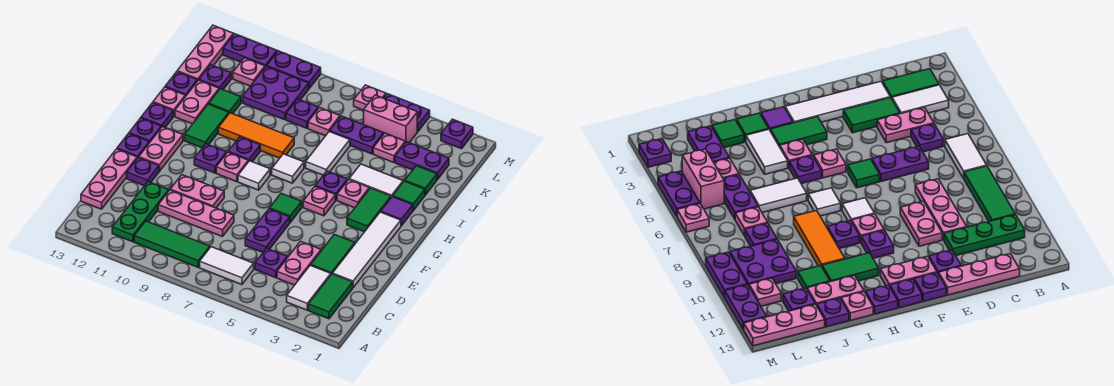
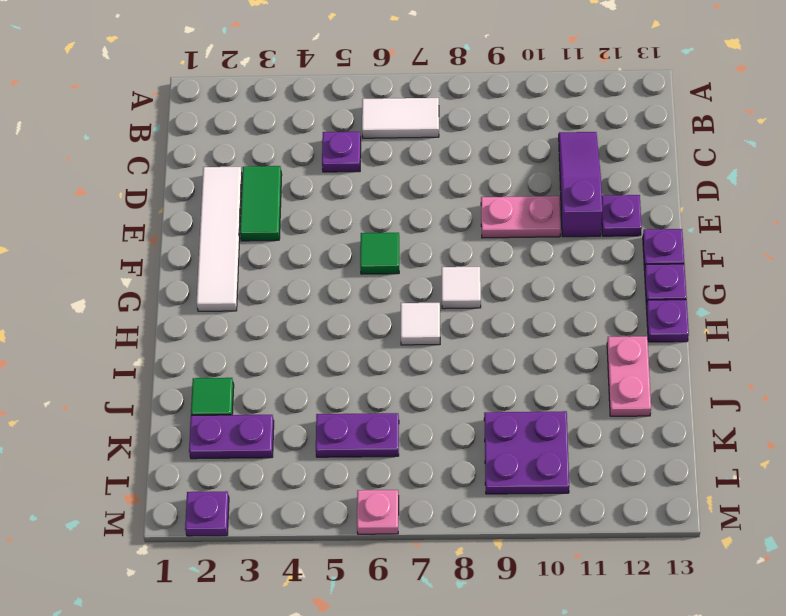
purple 1x3 slope [559,132,602,237] -> green 1x3 plate [112,182,169,242]
none -> green 1x2 tile [308,274,353,319]
none -> white 1x2 tile [287,265,331,310]
none -> green 1x3 tile [134,221,210,267]
none -> pink 1x2 plate [277,241,321,285]

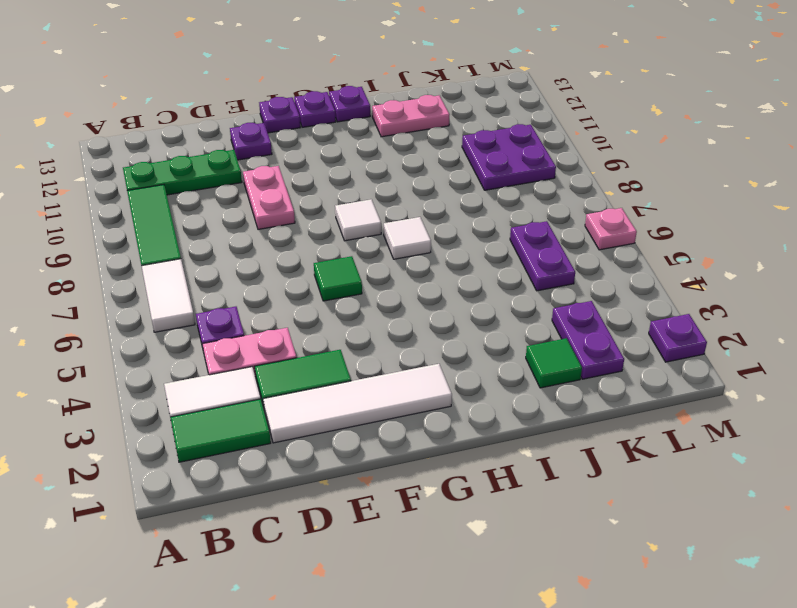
none -> pink 1x3 plate [81,149,137,209]
none -> purple 1x2 plate [245,209,290,252]
none -> pink 1x3 plate [158,190,234,237]
none -> pink 1x2 plate [139,127,183,171]

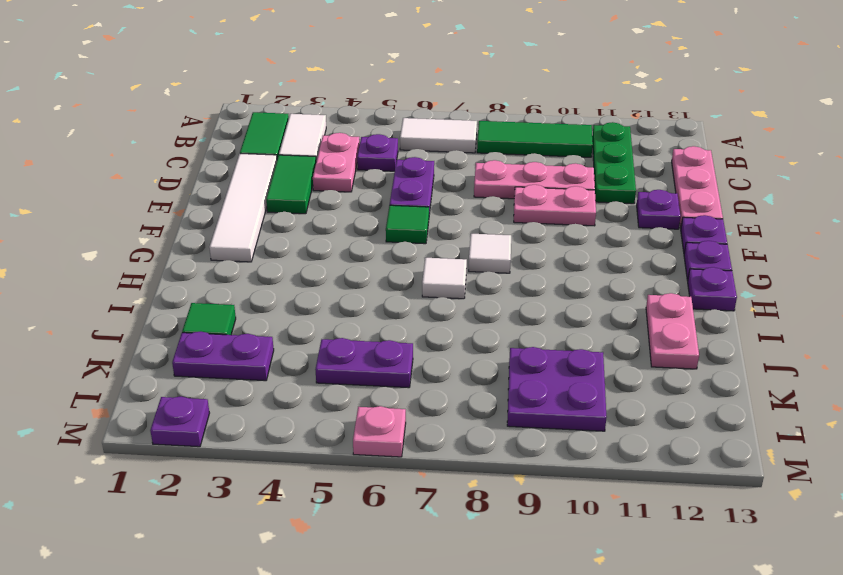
none -> pink 1x2 plate [139,127,183,171]
none -> green 1x2 tile [347,188,391,232]
none -> pink 1x1 plate [303,187,335,216]
none -> pink 1x1 plate [216,152,248,182]

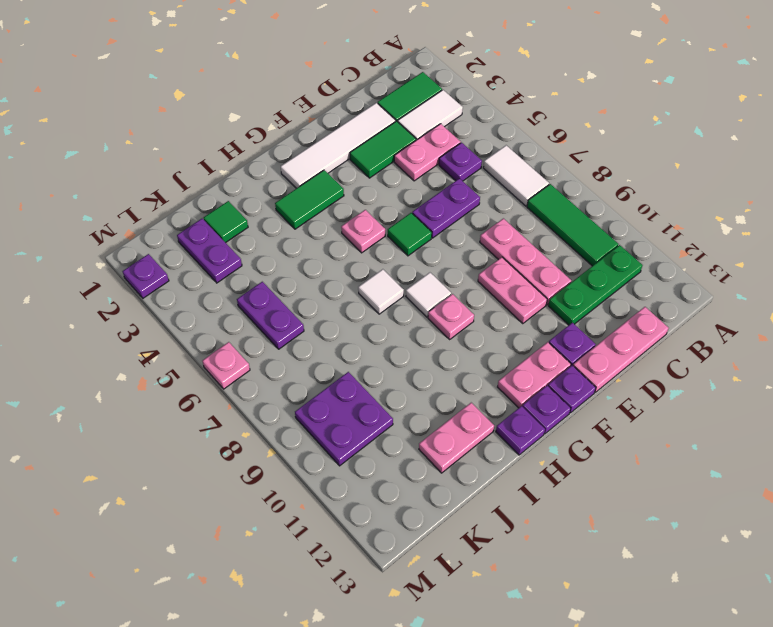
none -> purple 1x1 plate [194,144,227,173]
none -> purple 1x1 tile [381,197,413,226]
none -> pink 1x1 plate [337,180,369,208]
none -> purple 1x1 plate [315,171,348,200]

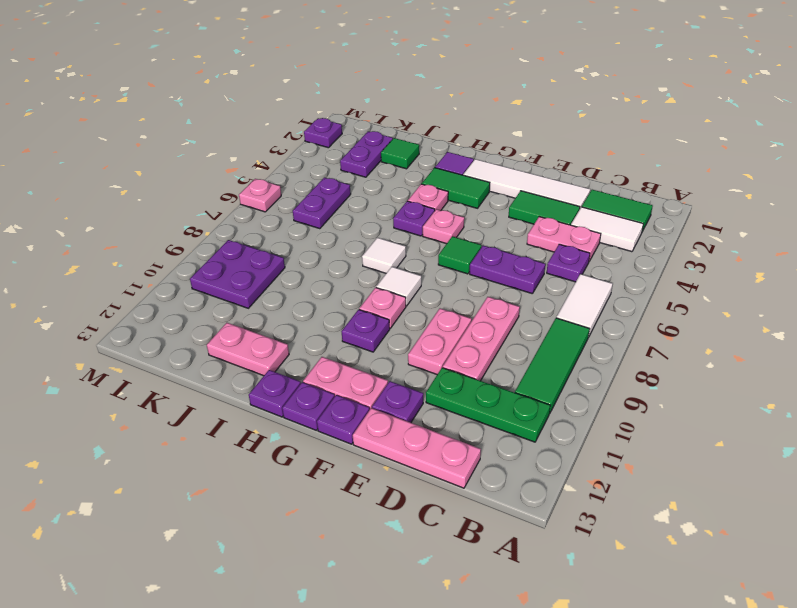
none -> purple 1x1 plate [228,137,260,162]
none -> green 1x2 tile [185,104,229,148]
none -> green 1x1 tile [393,181,425,210]
none -> white 1x2 tile [349,164,403,197]

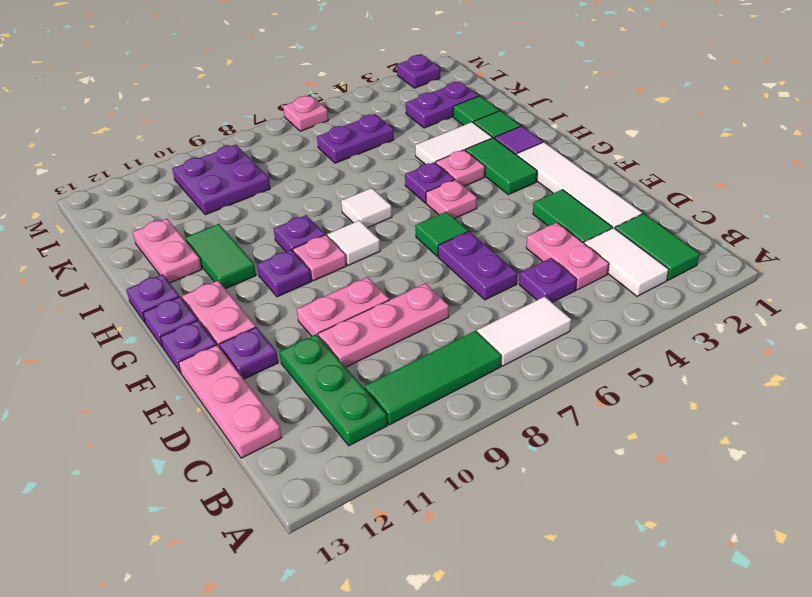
none -> white 1x2 tile [306,131,350,175]
none -> orange 1x3 tile [218,113,294,158]
none -> pink 1x1 plate [153,87,185,117]
none -> green 1x1 tile [209,89,241,114]

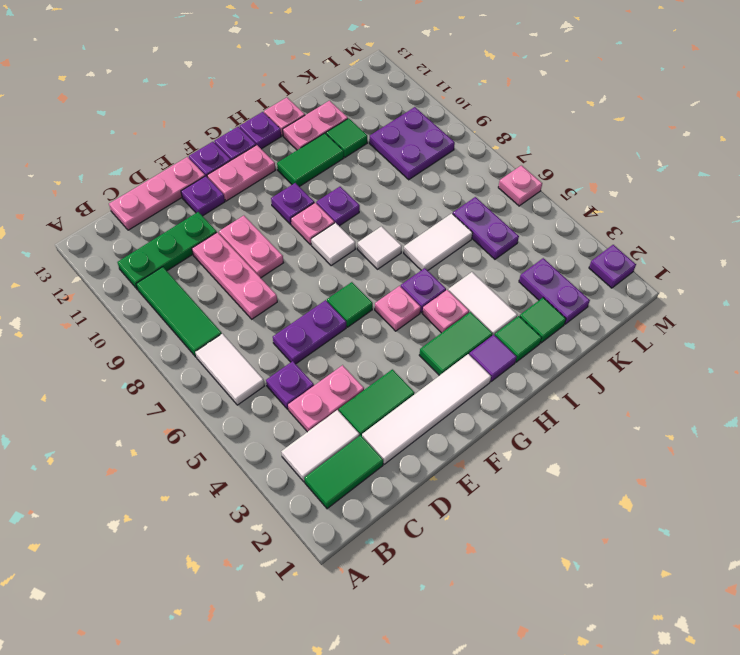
none -> orange 1x3 tile [218,113,294,158]
none -> purple 1x1 plate [165,72,197,97]
none -> pink 1x1 plate [373,133,405,162]
none -> pink 1x1 plate [308,108,340,136]

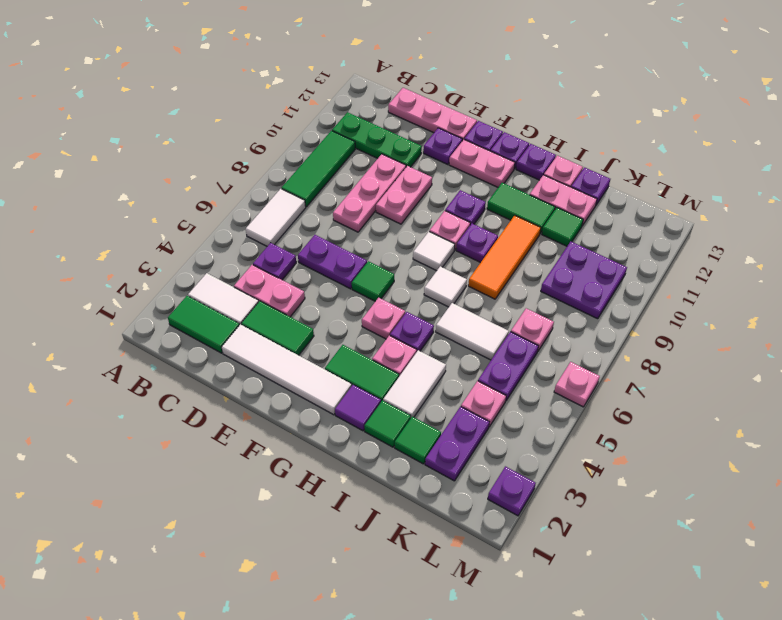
none -> purple 1x1 plate [286,99,318,128]
none -> purple 1x1 plate [199,65,231,90]
none -> pink 1x3 plate [177,25,234,81]
none -> pink 1x2 brick [364,95,417,143]

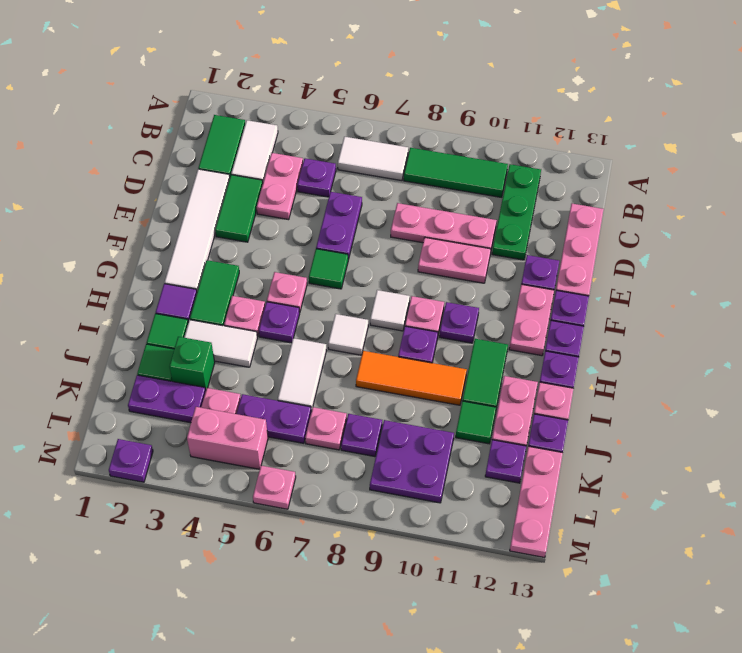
green 1x1 brick [169,337,215,390] -> none
none -> pink 1x1 plate [233,58,265,86]
none -> purple 1x2 plate [384,94,430,132]
none -> purple 1x2 plate [267,51,321,88]
none -> purple 1x2 plate [223,34,277,67]

